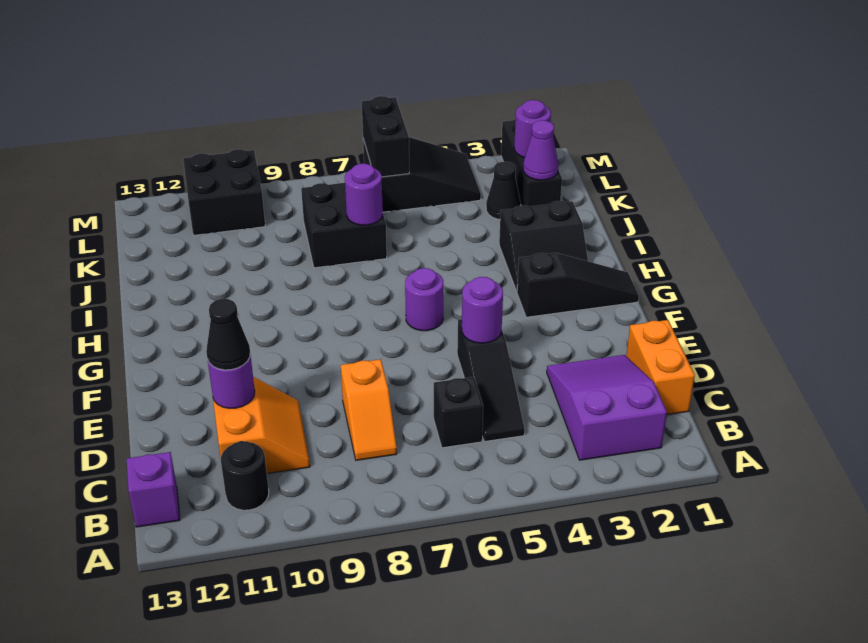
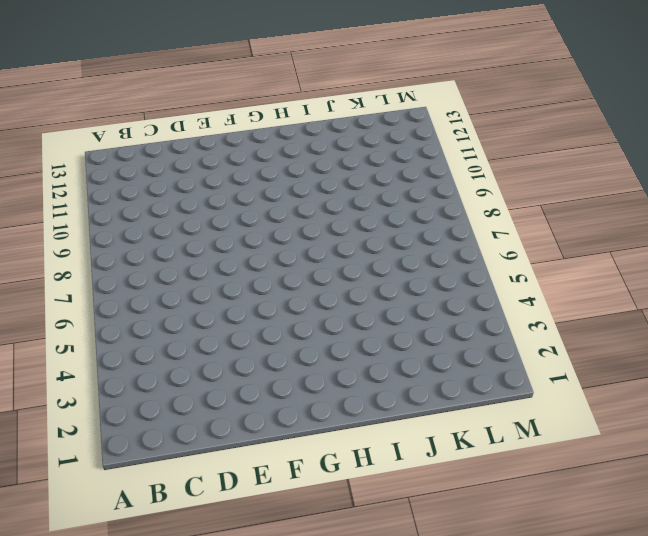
none -> purple 2x3 slope [547,355,667,460]
none -> black 1x1 round brick [221,441,269,510]
none -> purple 1x1 brick [127,452,180,527]

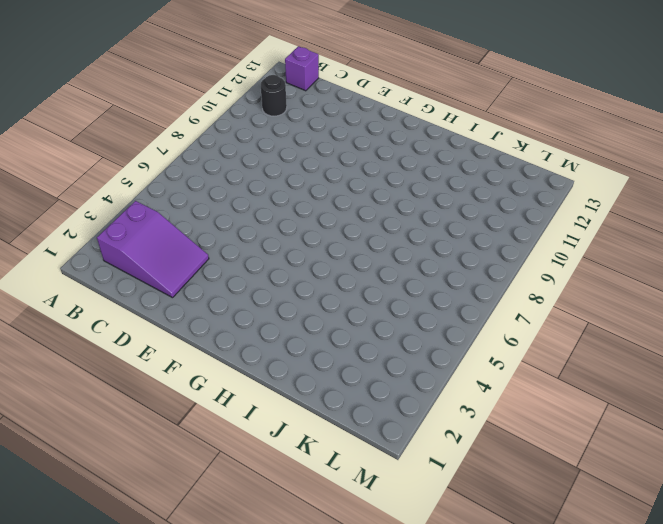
none -> orange 1x2 brick [626,320,695,415]
none -> black 1x3 slope [457,319,525,442]
none -> black 1x1 brick [434,377,483,448]

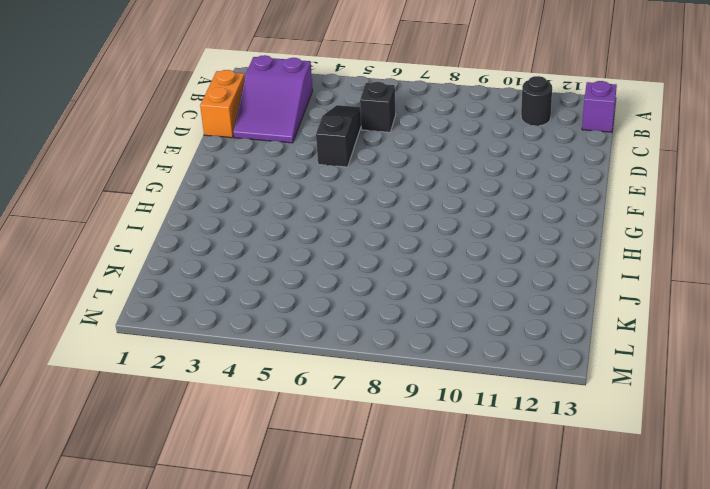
none -> orange 1x2 slope [341,359,397,460]
none -> orange 2x2 slope [213,377,310,474]
none -> black 1x3 slope [517,253,639,317]

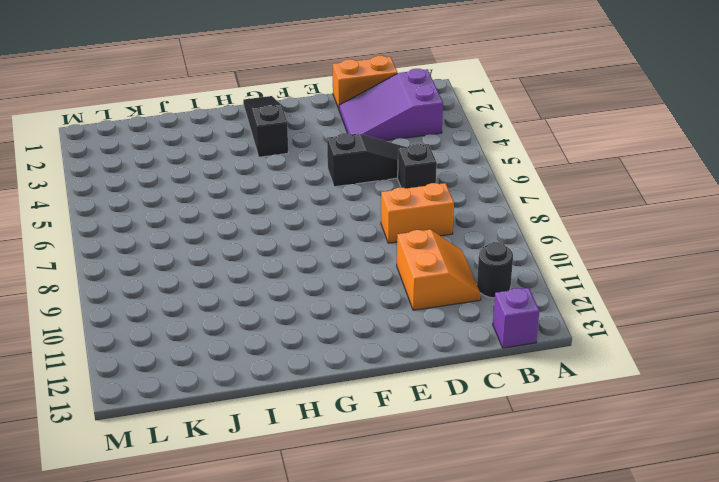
orange 1x2 brick [381,183,454,243] -> orange 1x2 slope [341,359,397,460]
orange 2x2 slope [397,229,481,310] -> orange 2x2 slope turned to [213,377,310,474]
none -> purple 1x1 round brick [405,268,443,331]
none -> black 2x2 slope [499,201,588,291]
none -> black 2x2 brick [301,183,387,268]

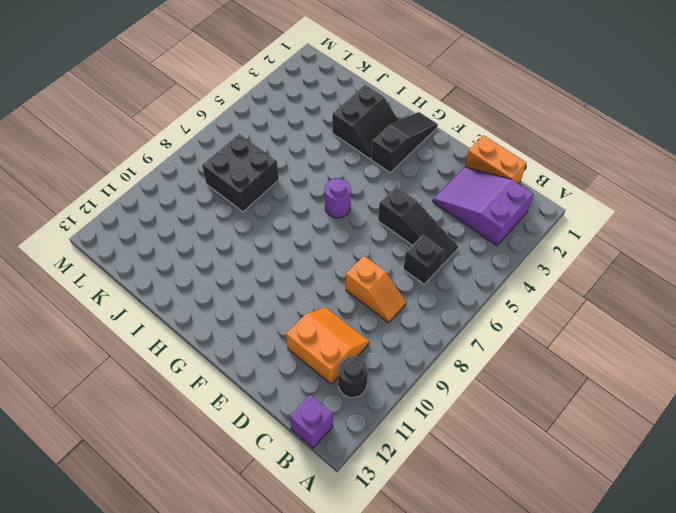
none -> black 1x3 brick [501,118,562,207]
none -> black 1x1 cone [486,162,521,219]
none -> black 2x3 slope [363,137,481,212]

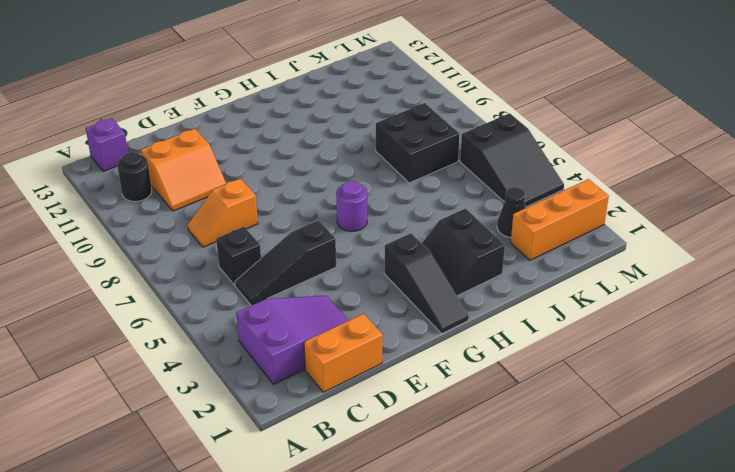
orange 1x3 brick [511,179,609,260] -> black 1x3 brick [501,118,562,207]
none -> black 2x2 brick [183,149,265,235]
none -> purple 1x1 round brick [208,354,255,408]
none -> purple 1x1 round brick [462,277,503,343]

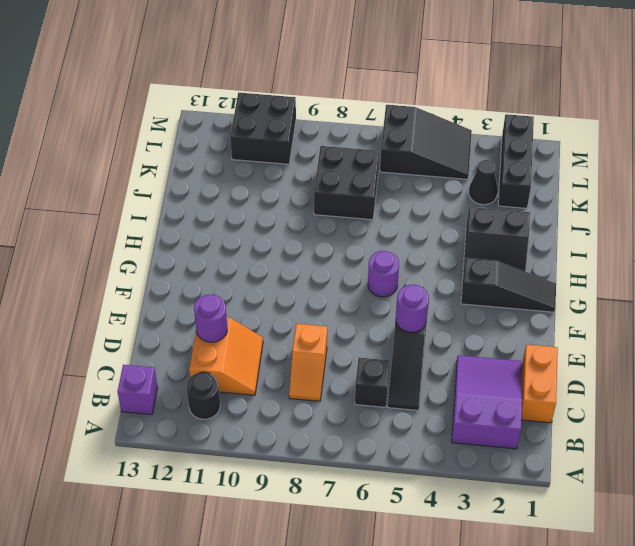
none -> purple 1x1 round brick [345,164,383,225]
none -> purple 1x1 cone [523,120,558,180]
none -> purple 1x1 round brick [514,100,551,158]

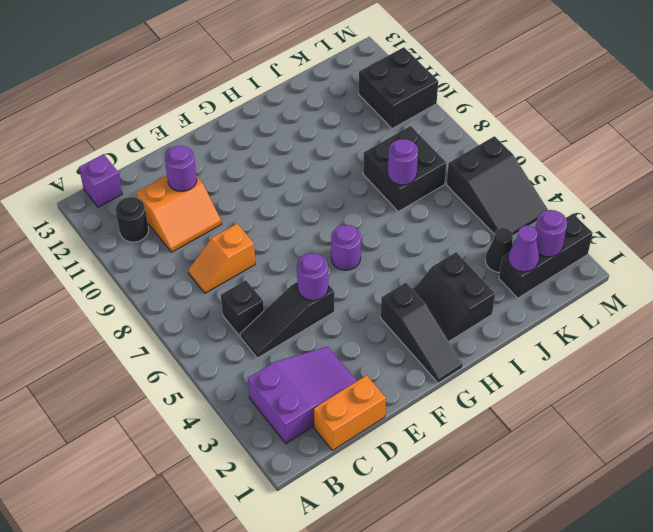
none -> black 1x2 brick [362,96,409,177]
none -> black 1x1 cone [206,299,250,370]

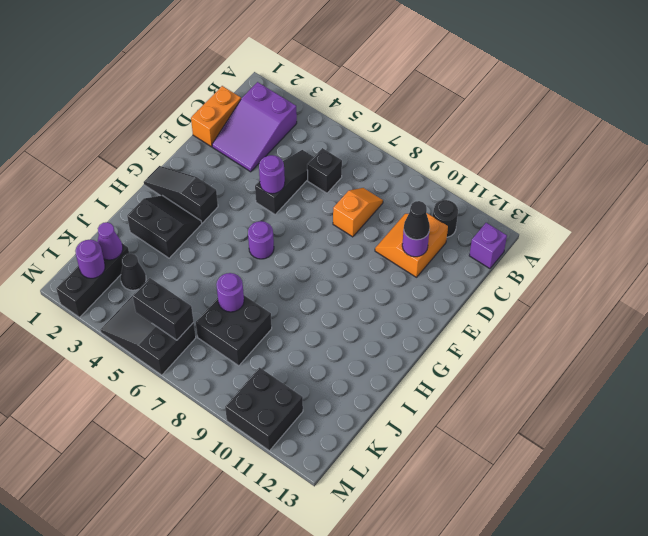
black 1x2 brick [133,278,194,340] -> black 1x2 brick turned to [362,96,409,177]

